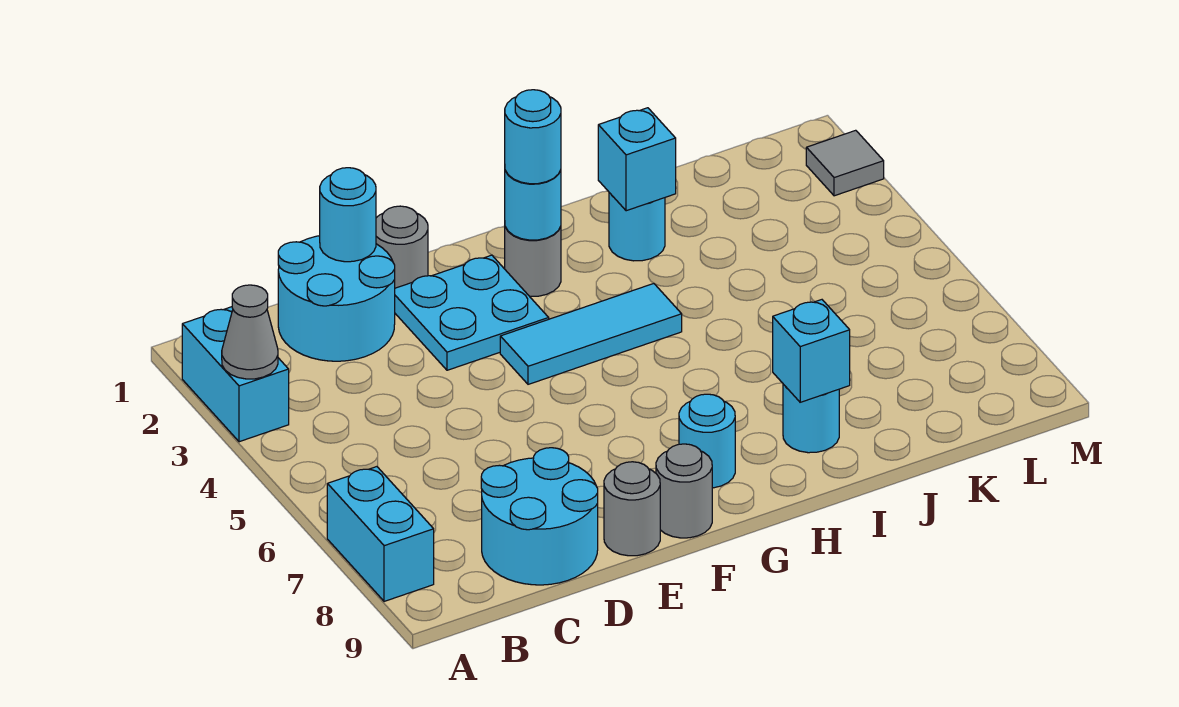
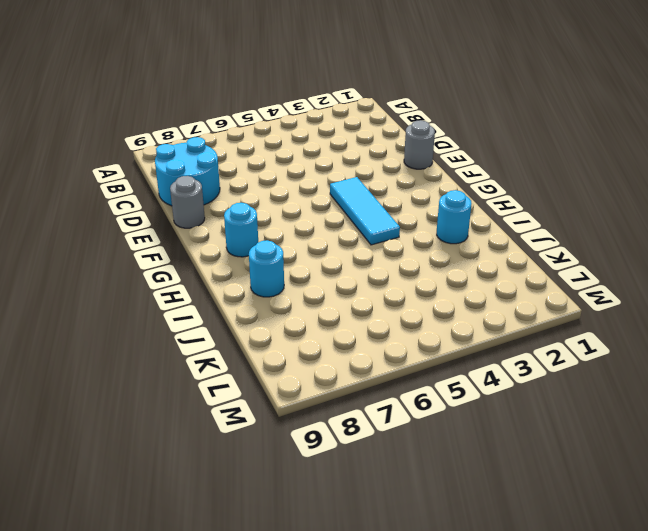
none -> cyan 1x2 brick [182,307,289,442]
none -> cyan 1x2 brick [327,467,434,601]
none -> cyan 2x2 round brick [278,236,395,361]

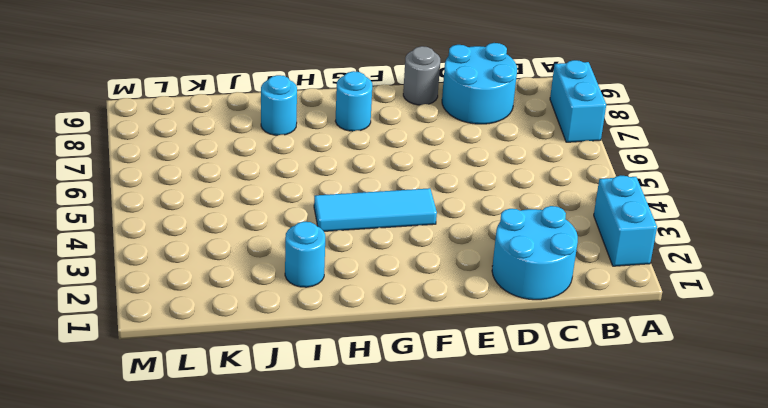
none -> grey 1x1 round brick [376,206,428,288]
none -> cyan 2x2 plate [395,255,549,370]
none -> grey 1x1 round brick [656,444,712,538]

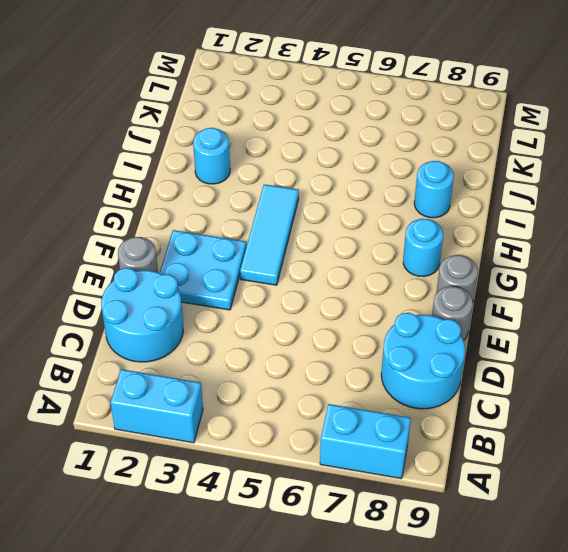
none -> grey 1x1 round brick [505,226,561,296]
none -> grey 1x1 tile [806,130,884,196]
none -> grey 1x1 cone [222,285,278,379]

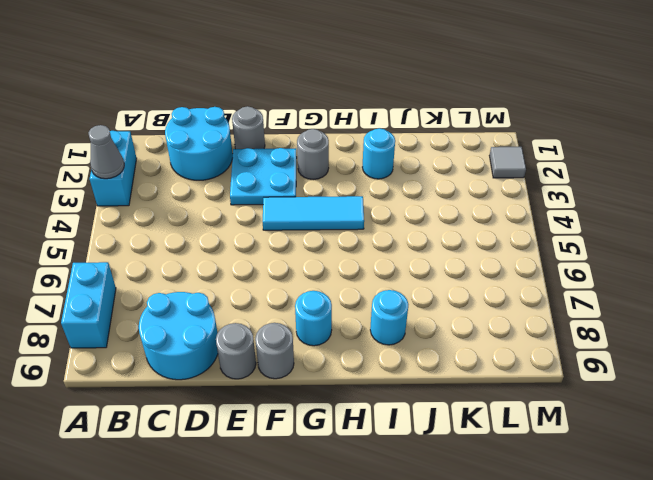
none -> cyan 1x1 round brick [320,168,376,262]
none -> cyan 1x1 round brick [505,170,561,240]
none -> cyan 1x1 brick [598,108,676,211]

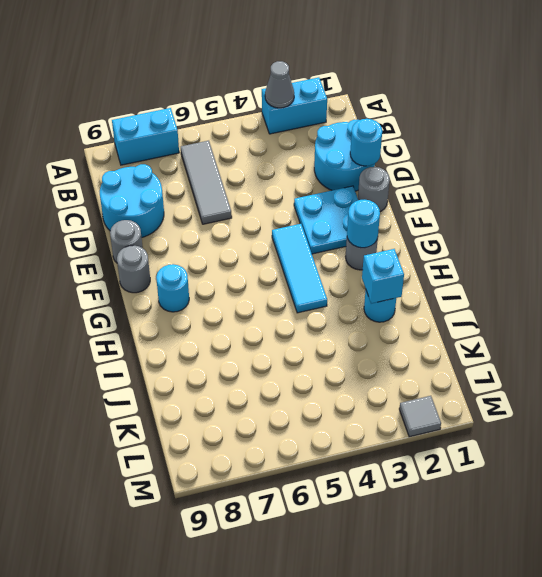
grey 1x3 tile [181,141,232,224] -> none
none -> cyan 1x1 round brick [783,384,839,453]
none -> cyan 1x1 brick [773,300,850,402]
none -> cyan 1x1 round brick [505,90,561,184]

